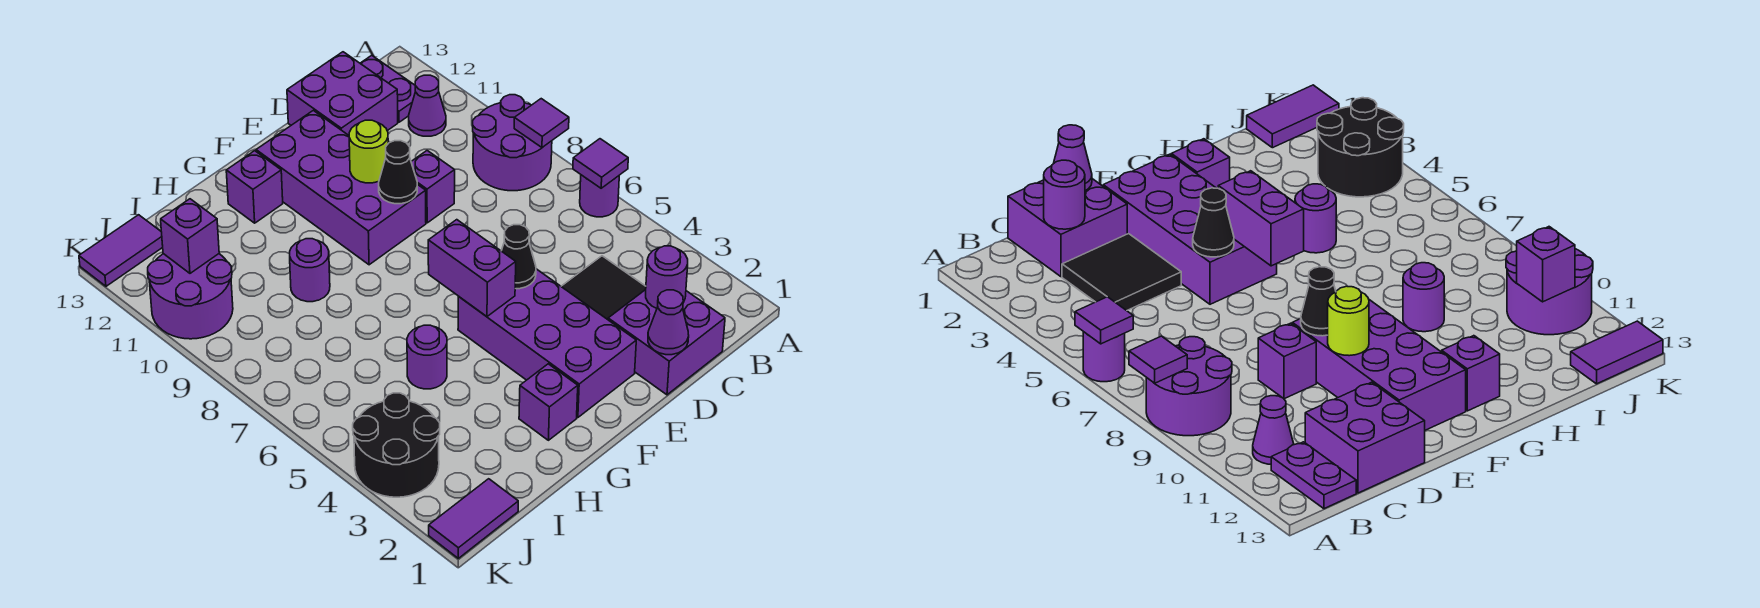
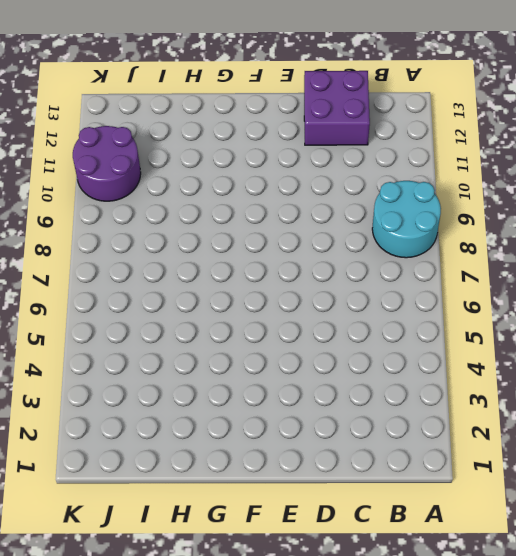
cyan 2x2 round brick [372,181,441,258] -> purple 2x2 round brick [473,95,552,191]
none -> purple 1x1 round brick [580,175,619,217]
none -> purple 1x1 cone [409,75,446,136]
none -> purple 1x2 plate [360,55,415,122]

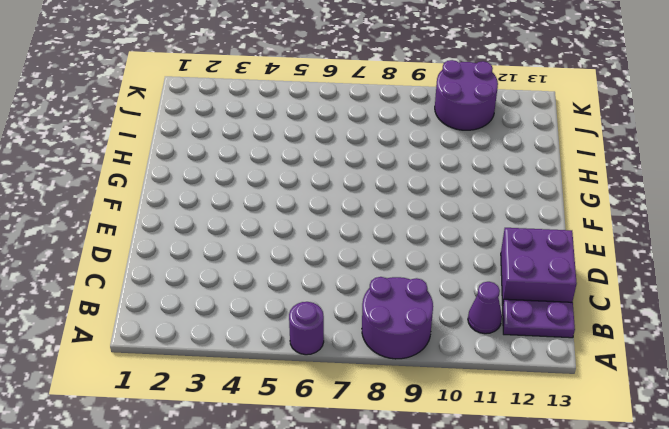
none -> purple 2x2 brick [608,290,725,395]
none -> black 2x2 tile [561,256,646,320]
none -> purple 1x1 brick [411,151,455,223]

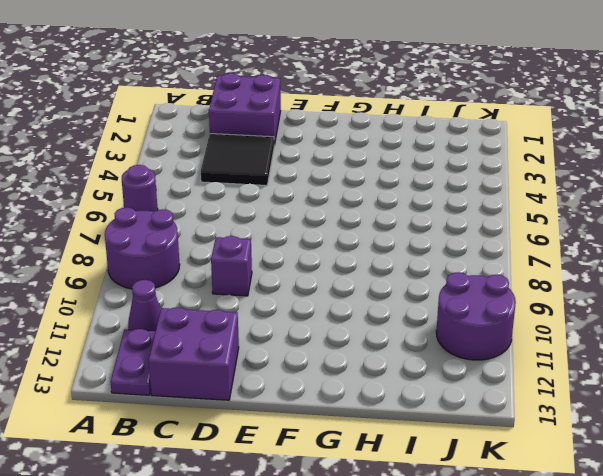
none -> purple 2x4 brick [458,269,636,417]
none -> purple 2x4 brick [256,110,426,265]
none -> purple 1x1 brick [519,364,578,440]

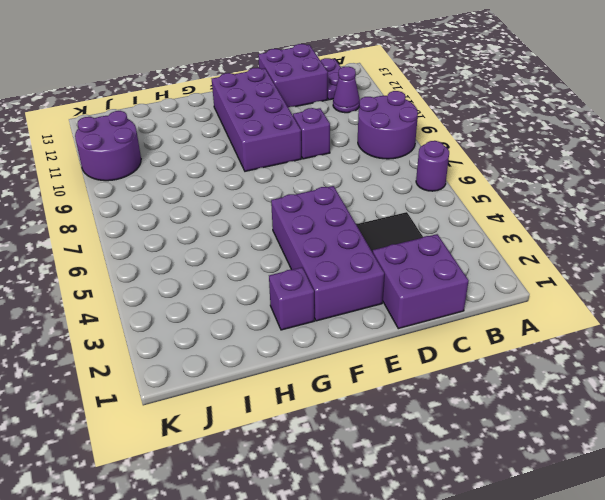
none -> purple 1x1 brick [226,151,283,223]
none -> purple 1x1 round brick [407,325,447,389]
none -> purple 1x1 round brick [290,239,330,302]

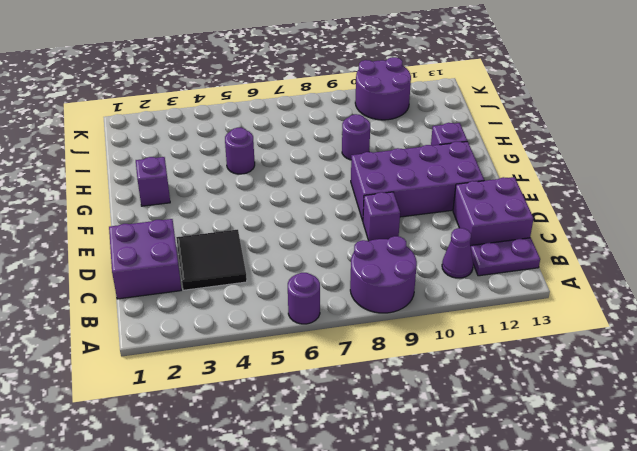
none -> purple 2x4 brick [458,269,636,417]
none -> purple 1x2 tile [429,479,518,558]
none -> black 2x2 round brick [353,393,440,497]

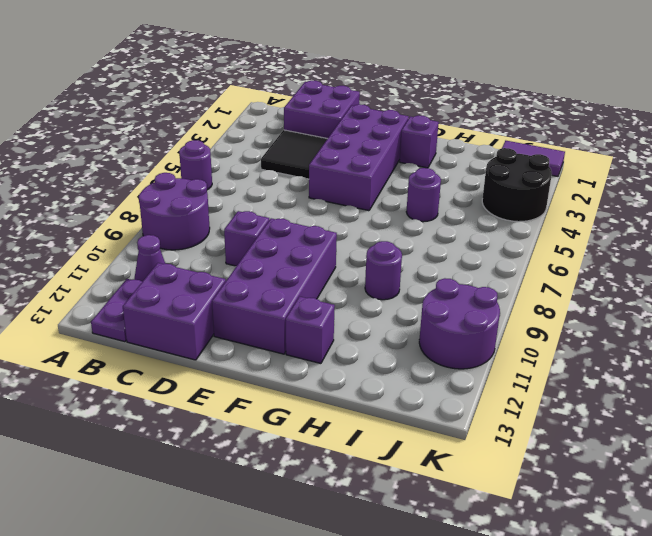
none -> purple 1x2 tile [79,215,163,286]
none -> purple 1x1 tile [573,139,628,188]
none -> purple 1x1 tile [514,99,569,147]

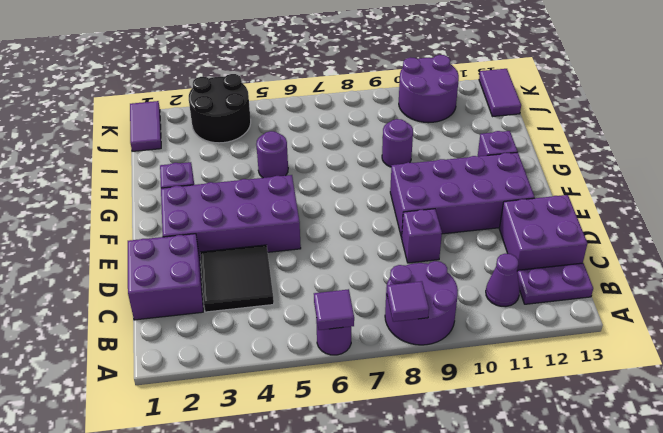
none -> purple 1x1 round brick [646,246,688,308]
none -> purple 1x1 cone [648,290,689,355]
none -> black 1x1 cone [502,225,536,289]

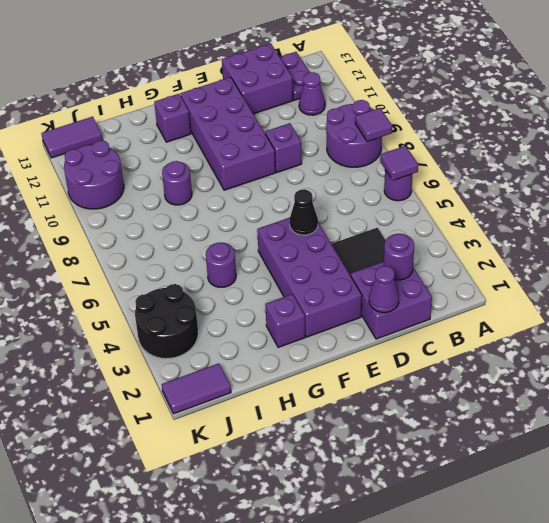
none -> black 1x1 cone [379,141,417,204]
none -> lime 1x1 round brick [349,120,388,183]
none -> purple 1x2 brick [428,220,516,317]

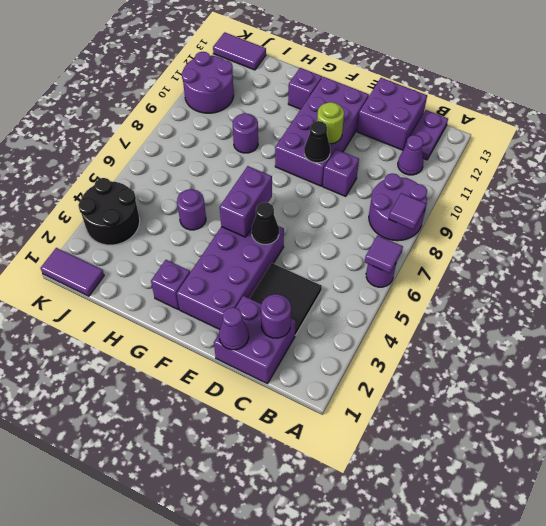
none -> purple 1x1 brick [161,199,219,273]

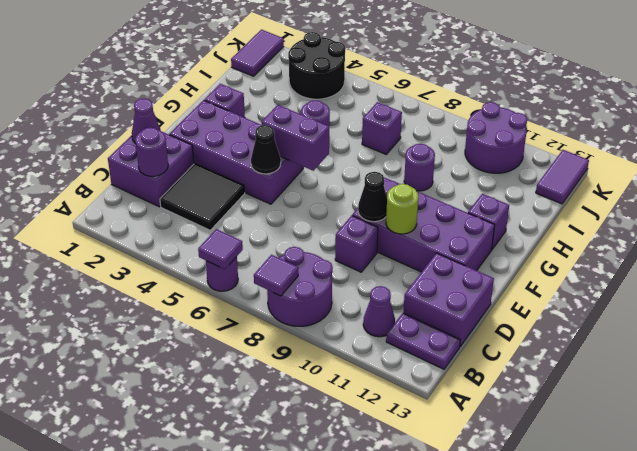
purple 1x1 brick [362,102,402,154] -> purple 1x1 brick moved to [161,199,219,273]

